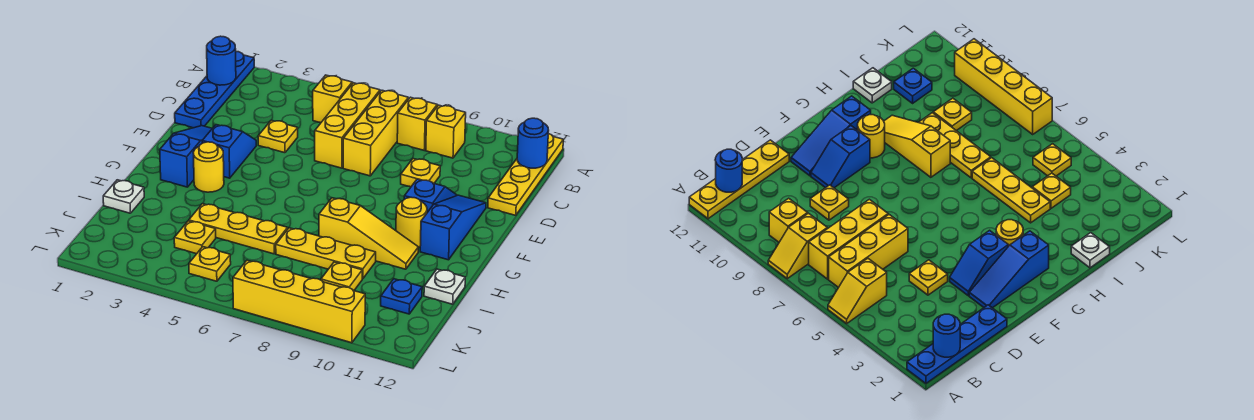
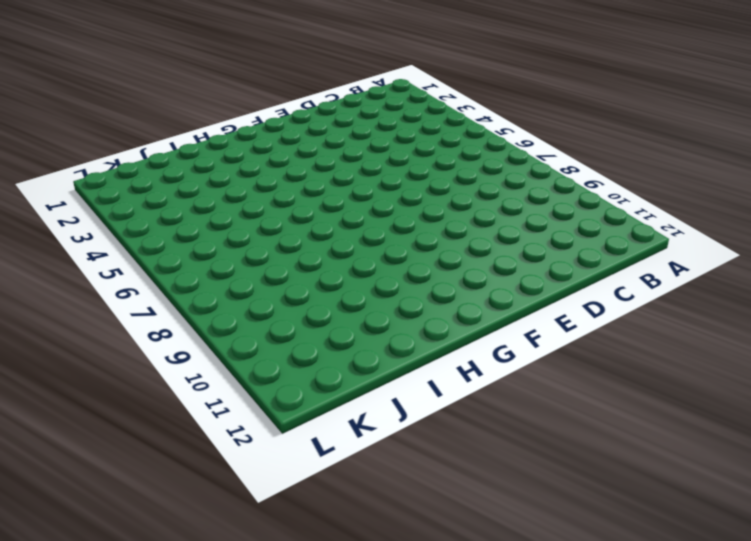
none -> blue 1x4 plate [175,52,254,128]
none -> yellow 1x2 slope [313,75,353,123]
none -> yellow 1x2 slope [397,97,438,150]

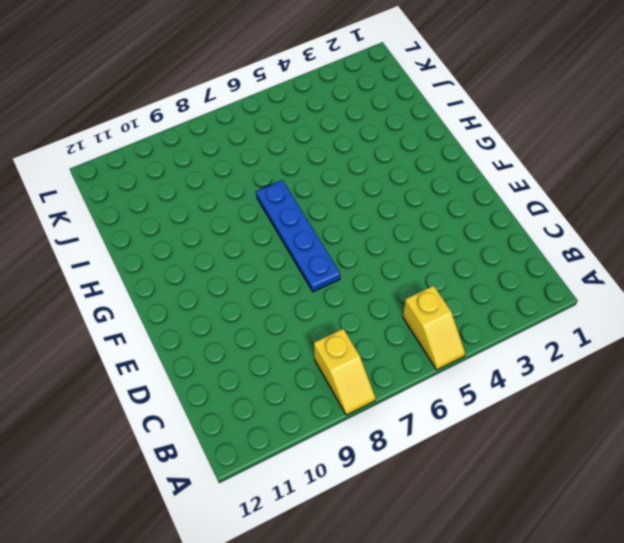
blue 1x4 plate [256,180,340,292] -> blue 1x4 plate moved to [175,52,254,128]
none -> yellow 1x4 plate [488,133,563,215]
none -> yellow 1x3 brick [315,83,380,168]
none -> yellow 1x3 brick [343,90,408,176]

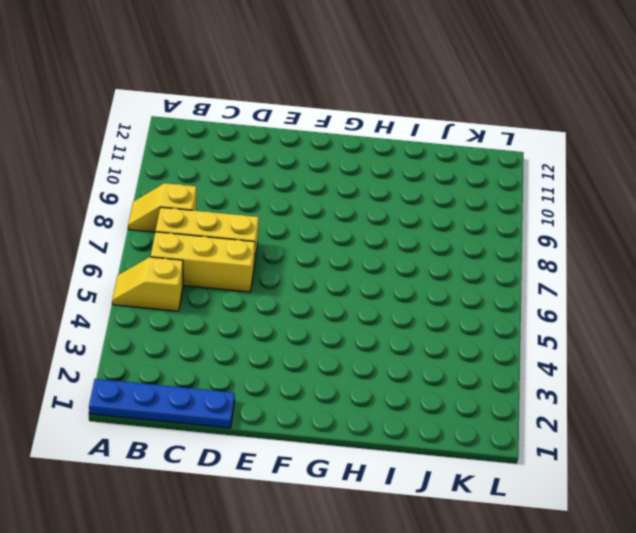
none -> yellow 1x4 plate [488,133,563,215]
none -> yellow 1x1 brick [426,105,466,158]
none -> yellow 1x1 plate [258,120,298,153]

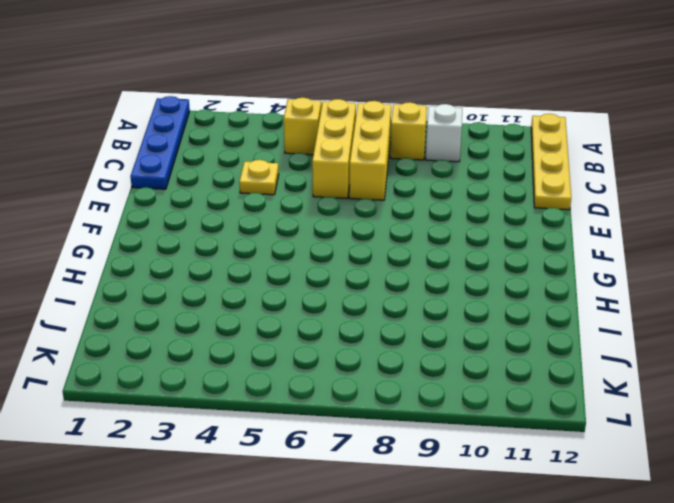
white 1x1 brick [426,104,462,162] -> yellow 1x1 brick [426,105,466,158]
none -> yellow 1x1 plate [401,159,440,187]
none -> blue 1x3 slope [160,126,212,187]
none -> blue 1x2 slope [202,125,256,178]

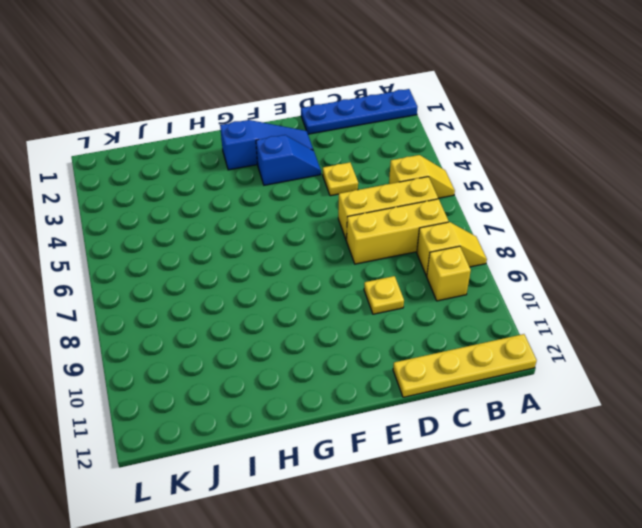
none -> blue 1x2 slope [404,179,457,213]
none -> blue 1x3 slope [420,195,486,260]
none -> yellow 1x1 round brick [193,142,224,192]

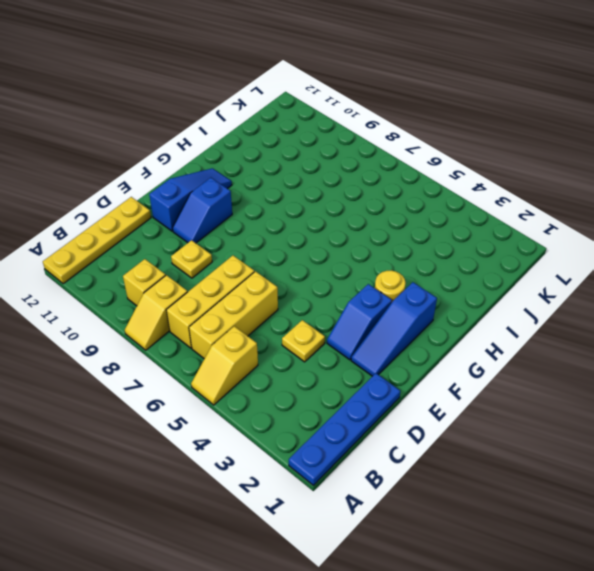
blue 1x3 slope [149,168,232,231] -> blue 1x3 slope turned to [420,195,486,260]
none -> yellow 1x1 round brick [396,197,427,248]
none -> yellow 1x3 slope [319,198,418,269]
none -> white 1x1 plate [103,180,144,213]

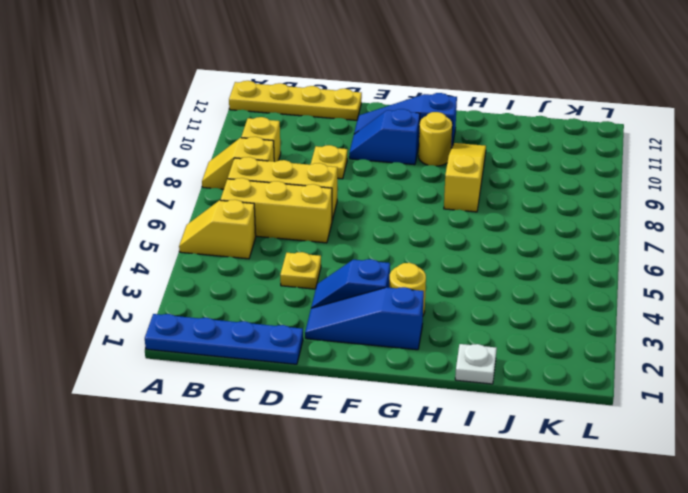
none -> yellow 1x3 plate [189,204,288,254]
none -> yellow 1x3 plate [276,228,376,279]
none -> white 1x1 plate [424,269,465,304]

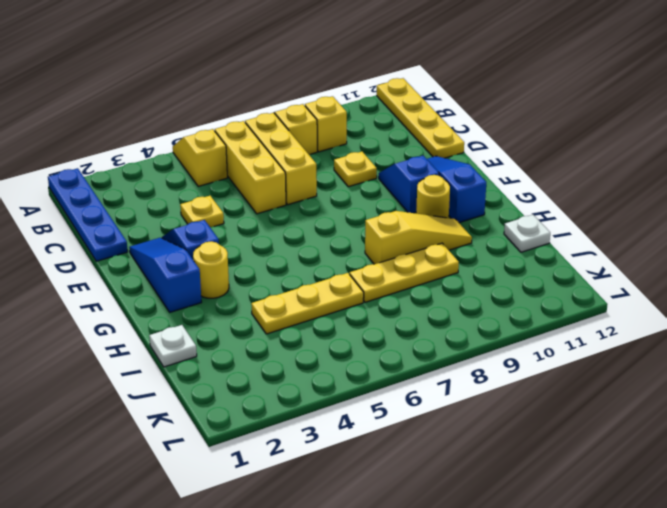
none -> yellow 1x1 plate [174,221,216,254]
none -> yellow 1x1 plate [321,262,362,291]
none -> blue 1x1 plate [381,279,422,314]

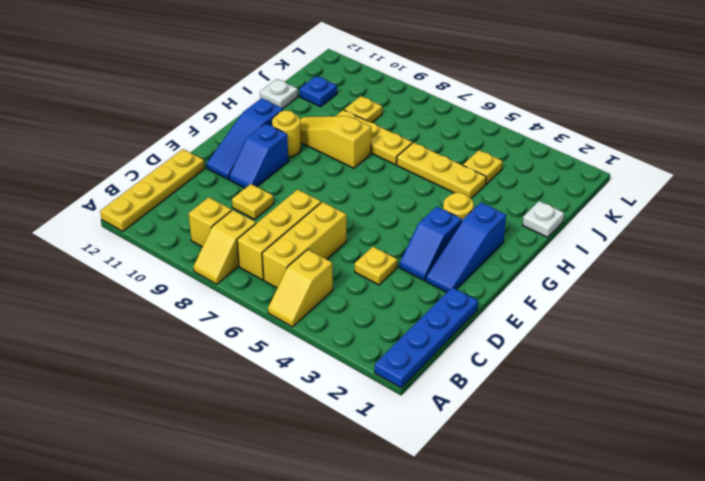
none -> yellow 1x1 plate [189,247,231,281]
none -> yellow 1x4 brick [233,260,365,343]
none -> blue 1x1 round brick [207,36,236,85]

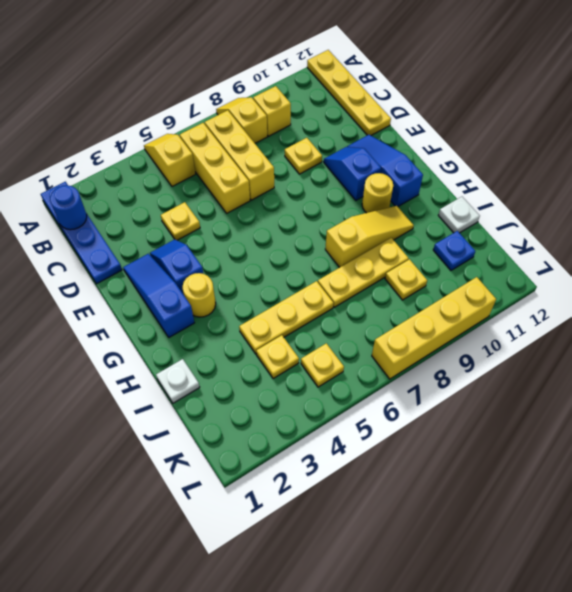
none -> blue 1x1 round brick [517,118,549,168]

